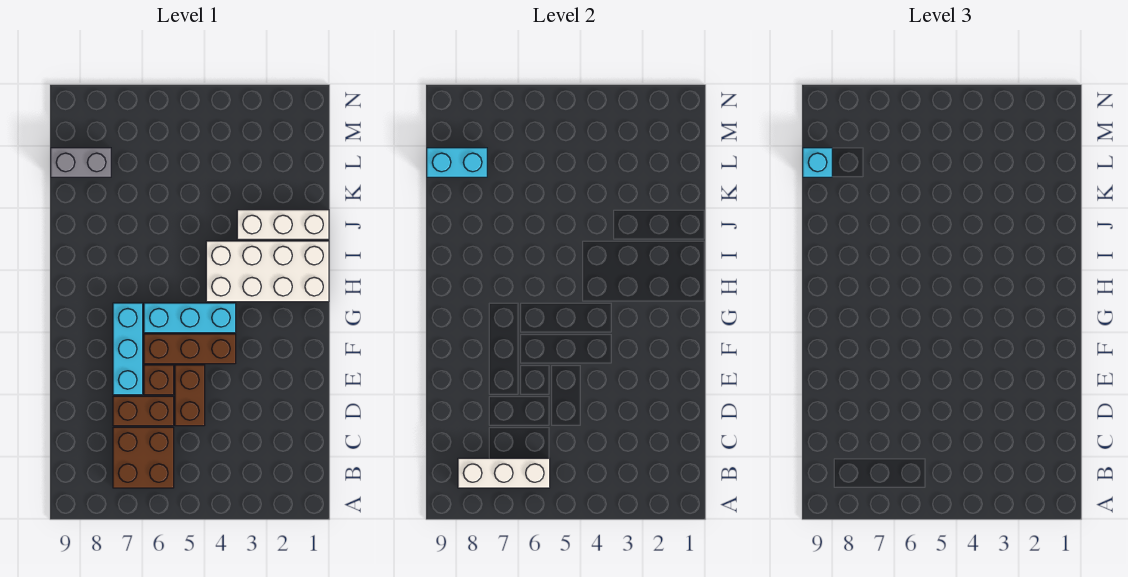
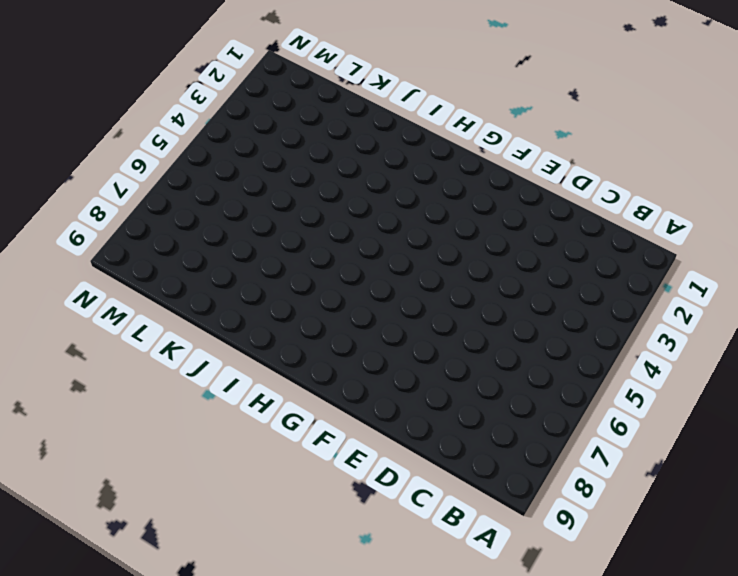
none -> brown 2x2 brick [113,427,174,488]
none -> brown 1x2 brick [175,365,205,426]
none -> brown 1x2 brick [113,396,174,426]

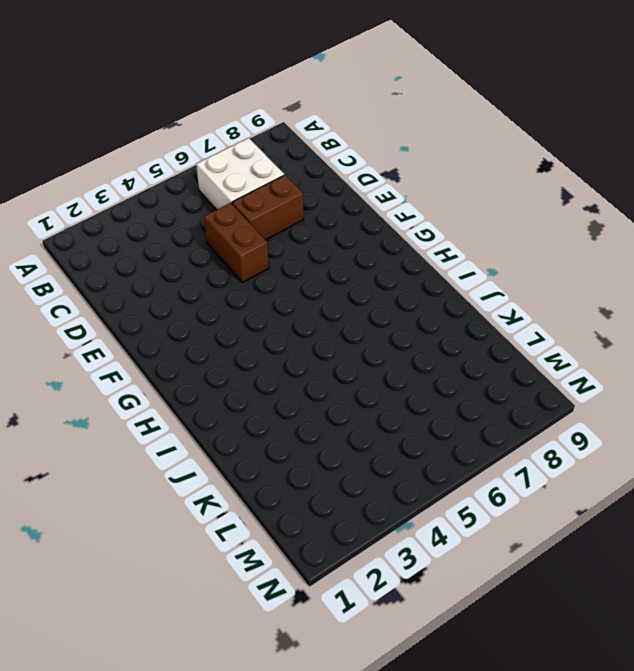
white 2x2 brick [196,138,284,210] -> brown 2x2 brick [113,427,174,488]
none -> brown 1x1 brick [144,365,174,395]
none -> cyan 1x3 brick [113,303,143,395]
none -> brown 1x3 brick [144,334,236,364]

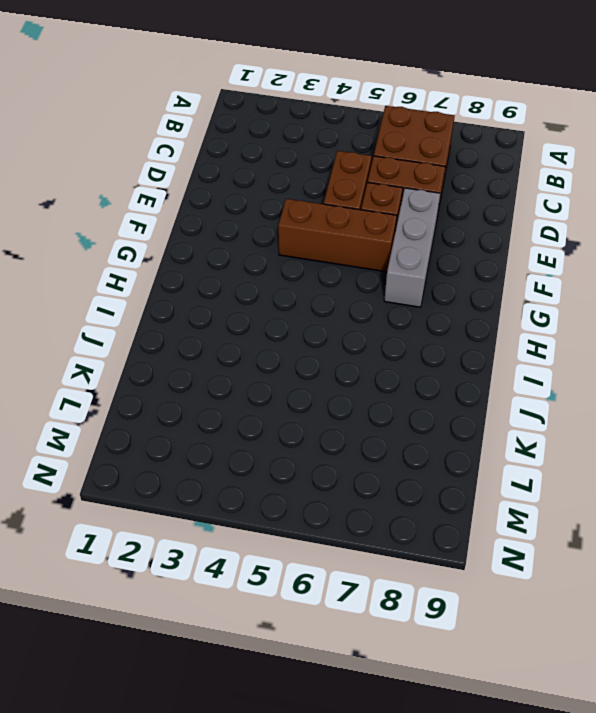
grey 1x3 brick [384,188,440,307] -> cyan 1x3 brick [113,303,143,395]
none -> cyan 1x3 brick [144,303,236,333]
none -> white 2x4 brick [206,241,329,302]
none -> white 1x3 brick [237,210,329,239]

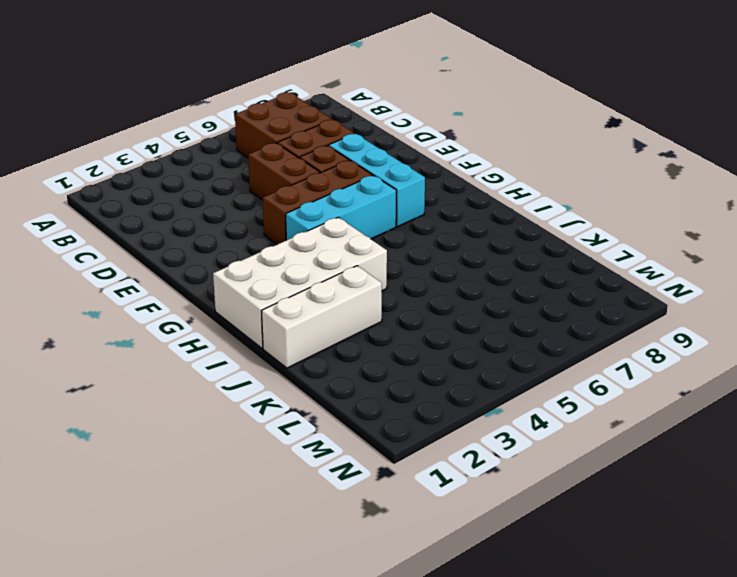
none -> grey 1x2 brick [51,148,111,177]
none -> white 1x3 brick [458,458,550,488]
none -> cyan 1x2 brick [427,148,487,177]

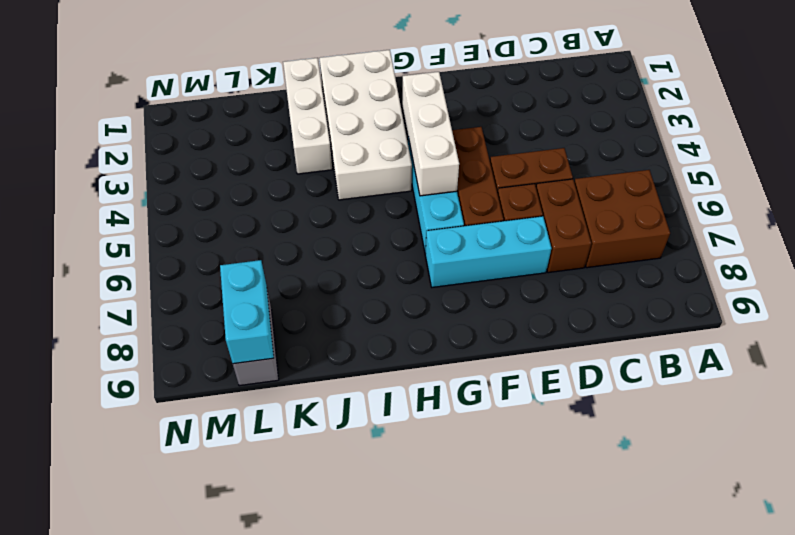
white 1x3 brick [402,72,459,196] -> white 1x3 brick moved to [458,458,550,488]
none -> cyan 1x1 brick [803,148,832,177]

